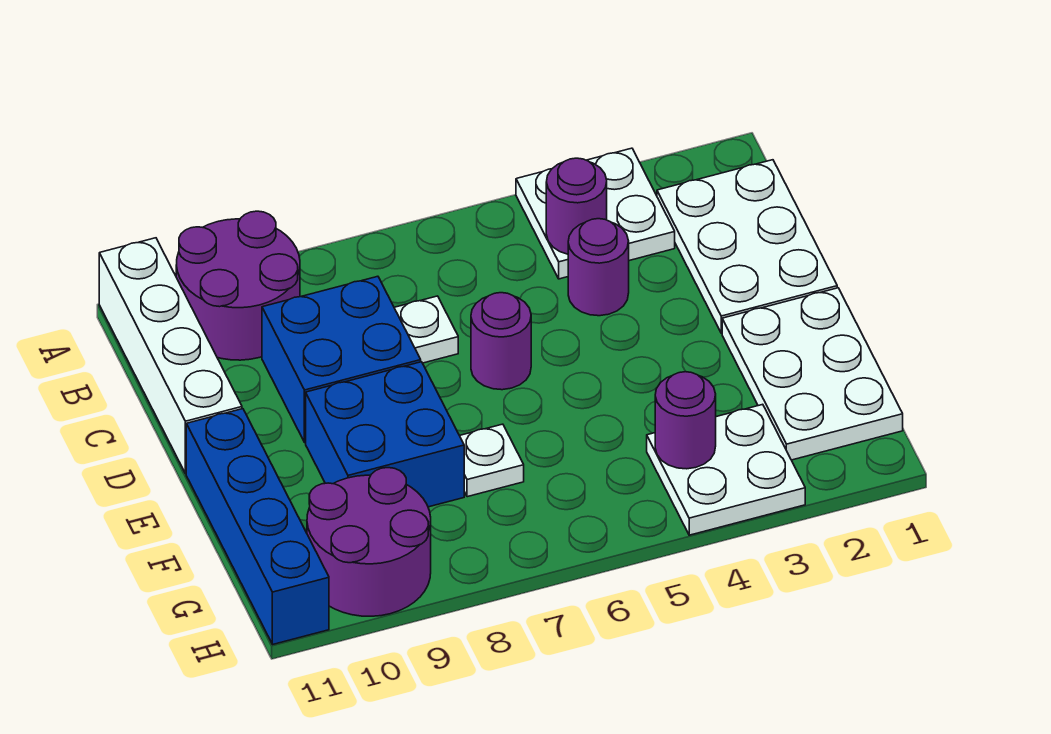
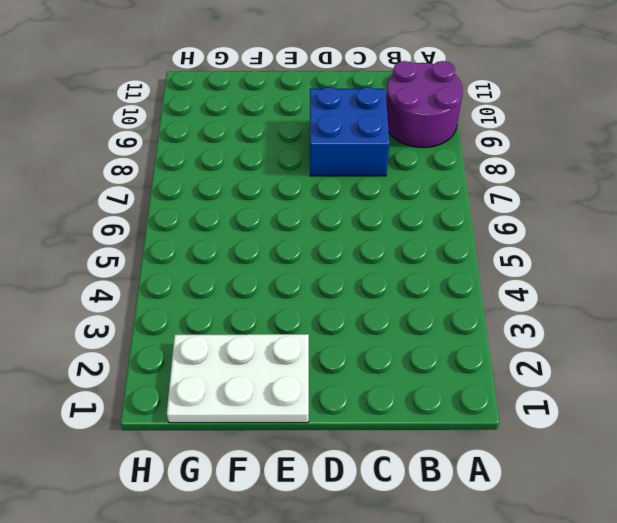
none -> white 2x2 plate [516,148,675,279]
none -> white 1x4 brick [99,238,242,474]
none -> white 2x3 plate [657,160,837,333]

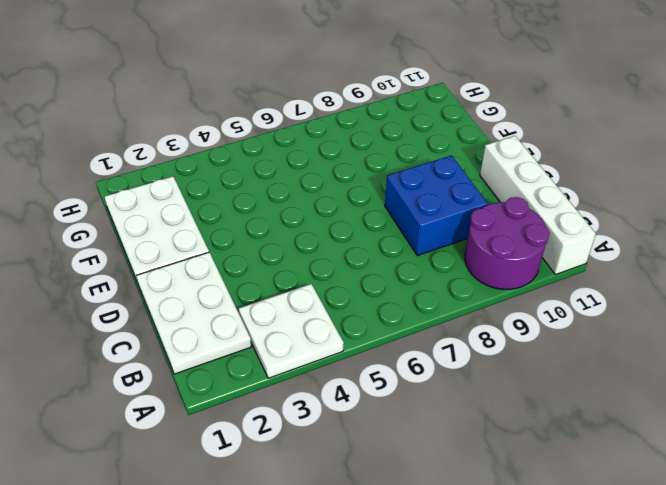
none -> purple 1x1 round brick [568,219,629,316]
none -> white 1x1 plate [394,296,458,363]
none -> purple 1x1 round brick [471,293,531,390]

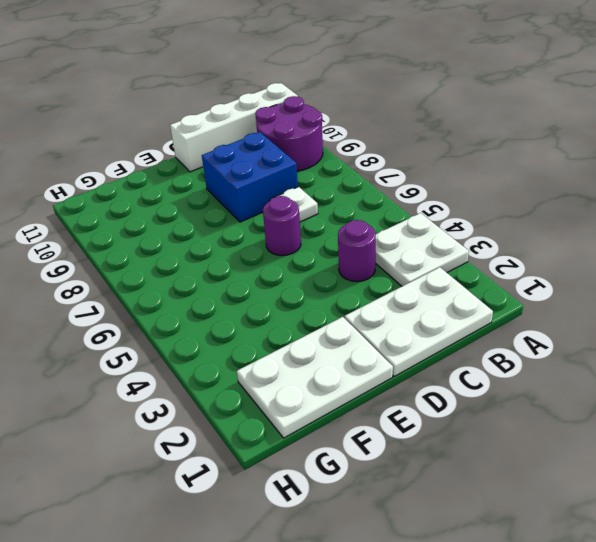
none -> blue 2x2 brick [306,362,464,507]
none -> blue 1x4 brick [186,409,329,644]
none -> white 1x1 plate [460,424,524,497]

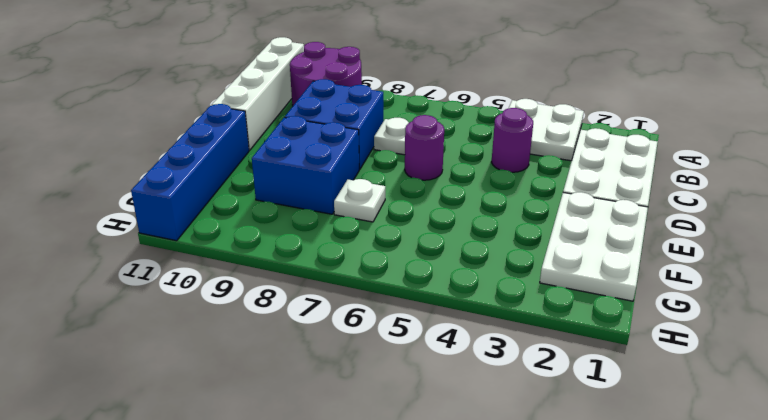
none -> white 2x2 plate [647,404,805,535]
none -> purple 2x2 round brick [307,468,431,616]
none -> purple 1x1 round brick [546,158,607,254]

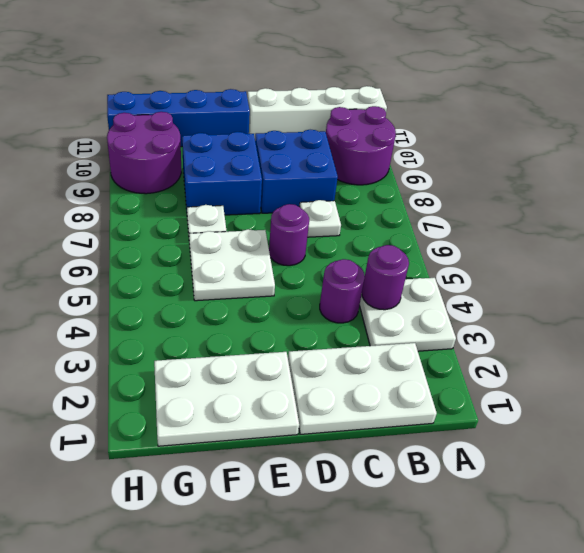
white 2x2 plate [189,229,275,301] -> white 2x2 plate moved to [647,404,805,535]
none -> purple 1x1 round brick [655,372,716,469]

